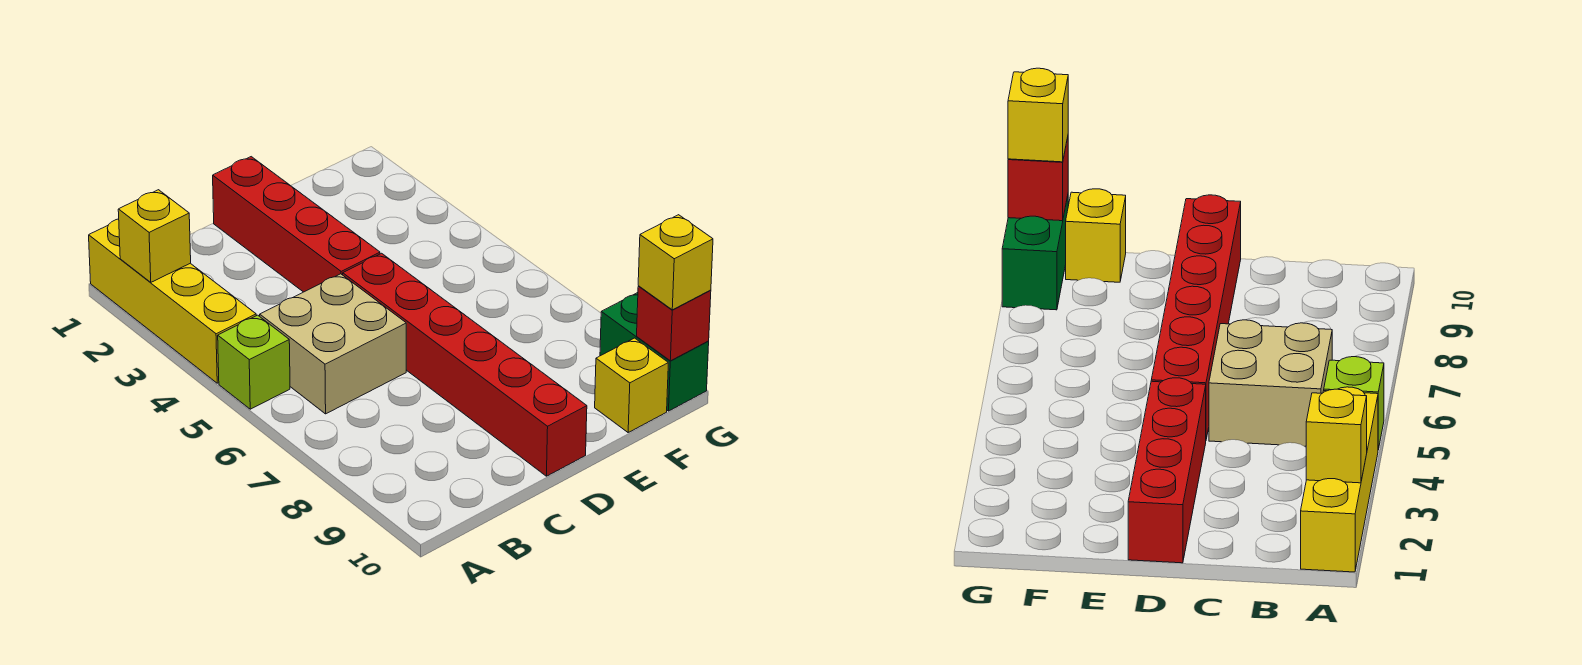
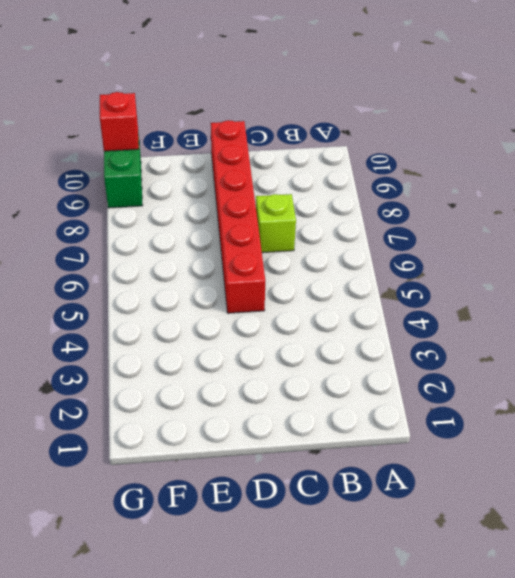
lime 1x1 brick [256,194,296,253] -> lime 1x1 brick moved to [218,315,290,409]
none -> yellow 1x4 brick [89,219,256,383]
none -> tan 2x2 brick [260,274,406,414]

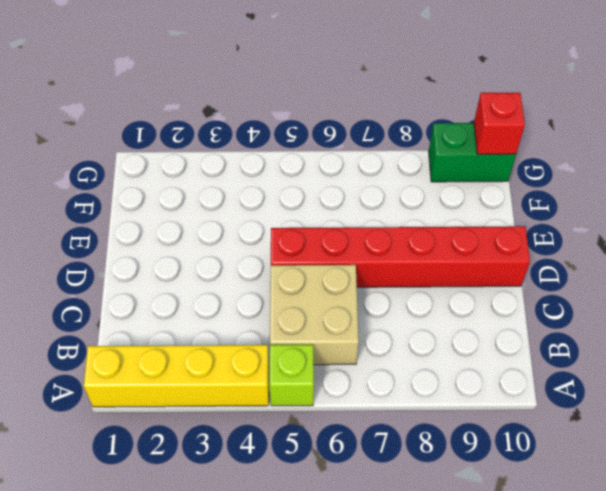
none -> red 1x4 brick [213,157,380,292]
none -> yellow 1x1 brick [595,338,668,432]

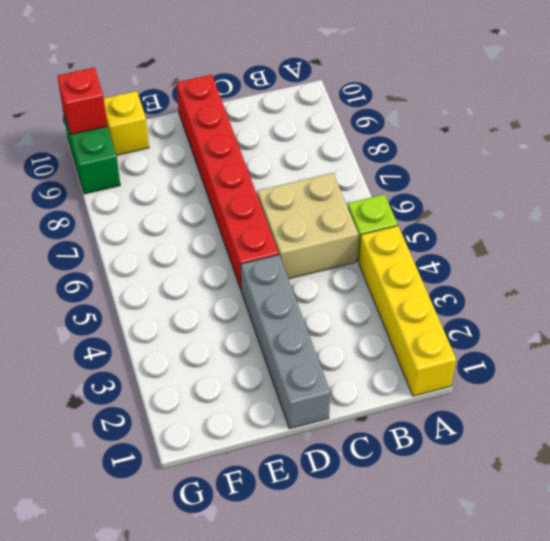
grey 1x4 brick [241,255,331,429] -> red 1x4 brick [213,157,380,292]
none -> yellow 1x1 brick [118,190,191,282]
none -> yellow 1x1 brick [638,215,713,310]

